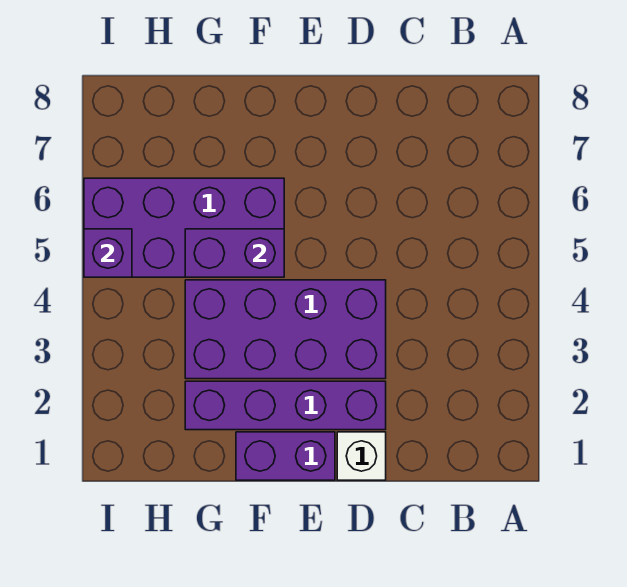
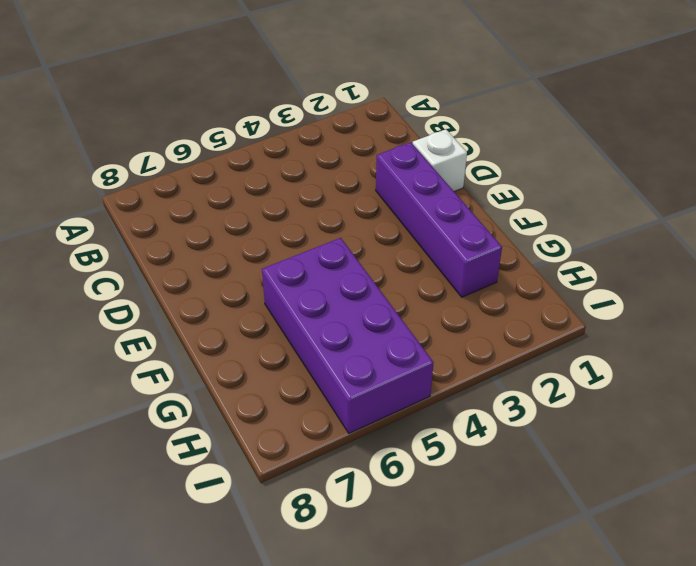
none -> purple 2x4 brick [185,280,386,379]
none -> purple 1x2 brick [236,432,335,480]

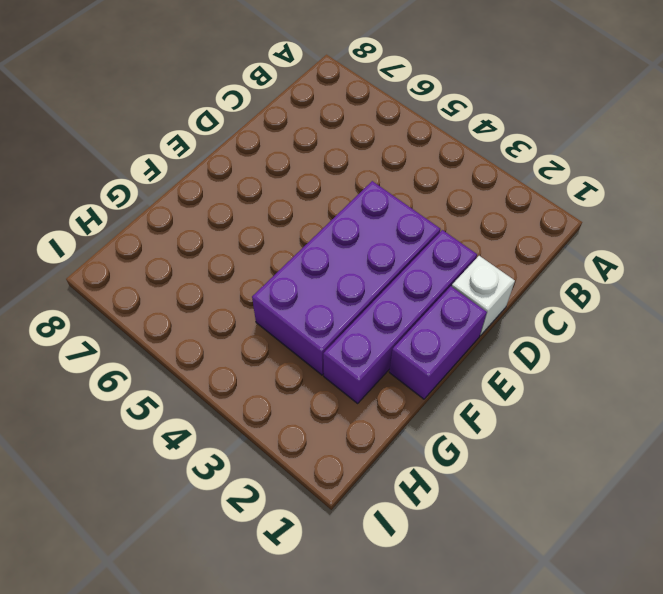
none -> purple 2x4 brick [84,178,284,277]
none -> purple 1x2 brick [185,229,284,277]

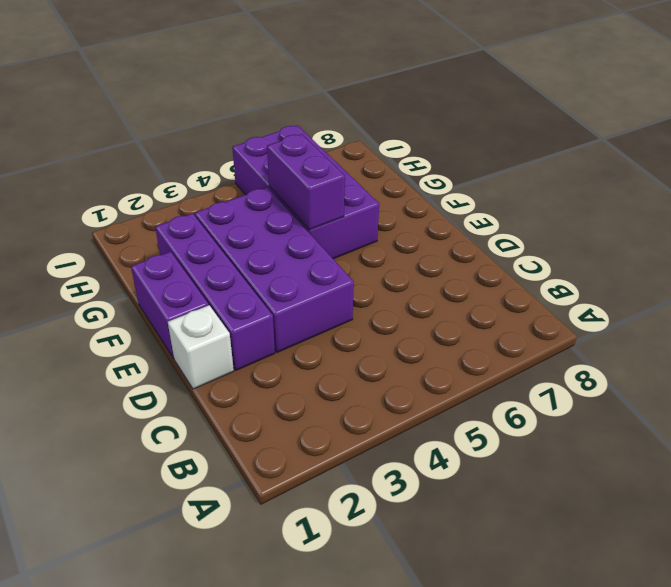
none -> purple 1x1 brick [84,229,132,277]

